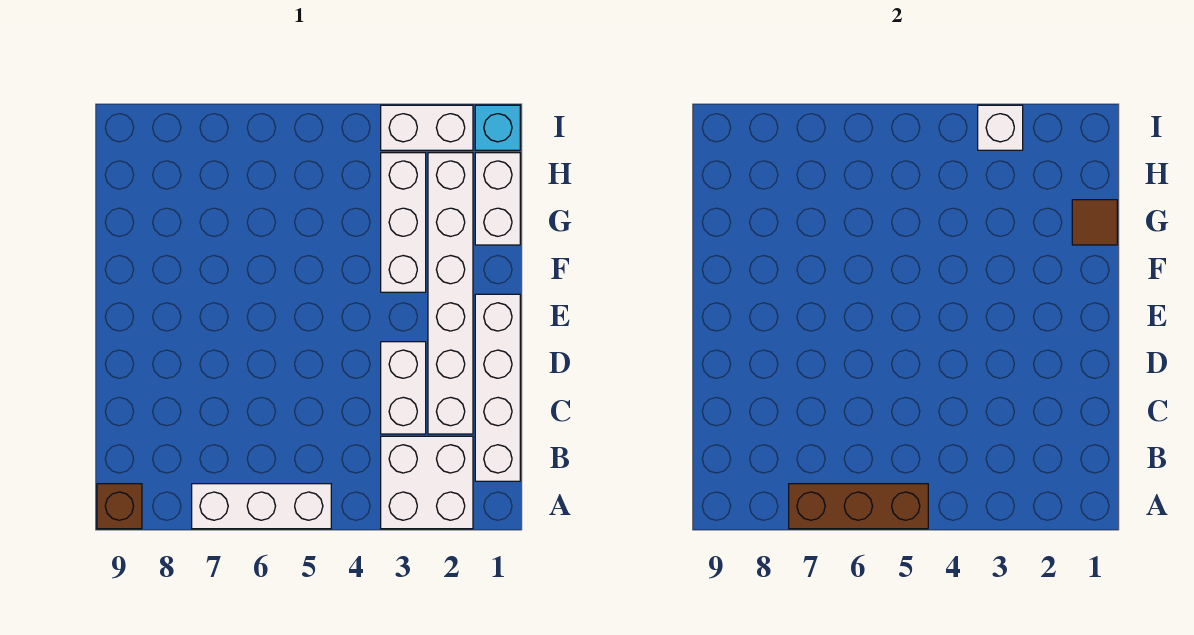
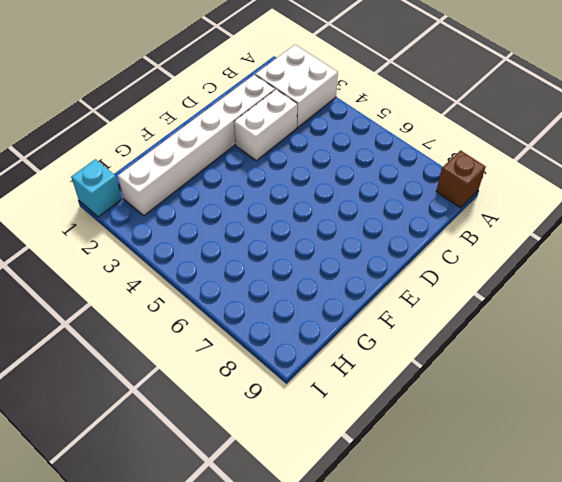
none -> white 1x3 brick [192,484,331,529]
none -> white 1x4 brick [475,294,520,481]
none -> white 1x3 brick [381,153,426,292]

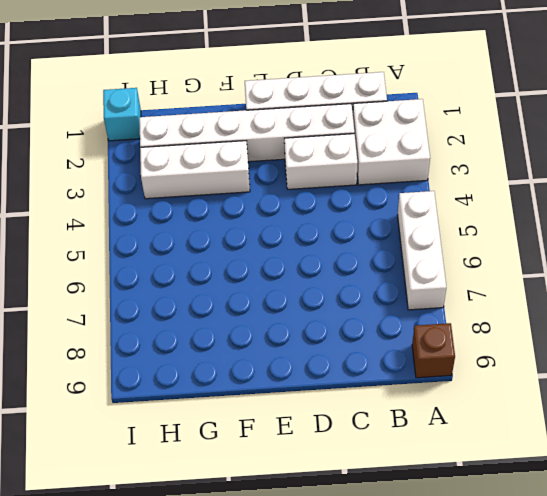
none -> white 1x2 brick [475,153,520,245]
none -> white 1x2 brick [381,105,473,150]
none -> brown 1x3 brick [789,484,928,529]

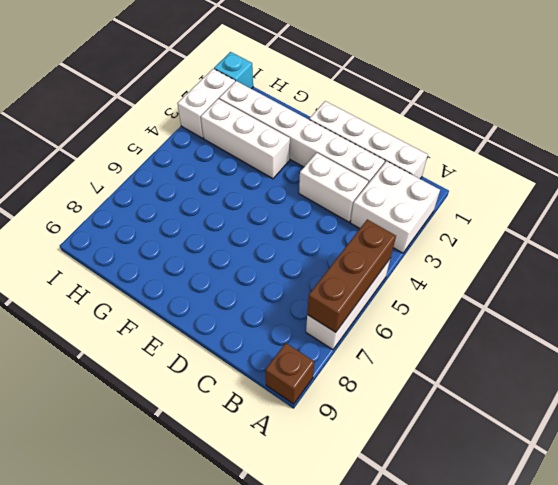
none -> white 1x2 brick [475,153,520,245]
none -> brown 1x1 tile [1072,200,1117,245]
none -> white 1x1 brick [978,105,1023,150]

